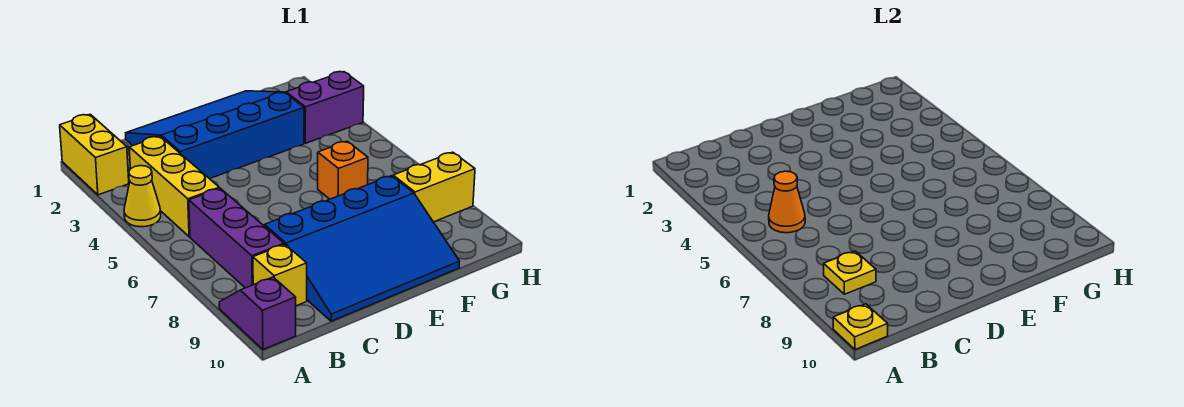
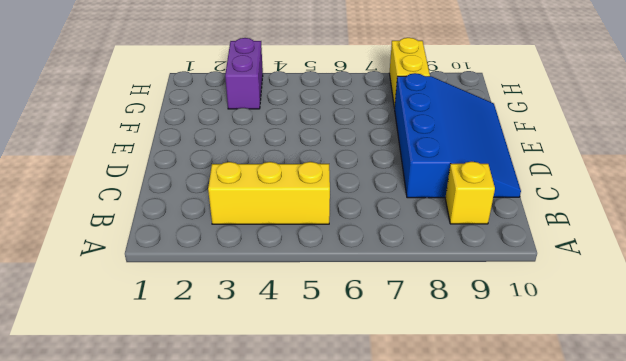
none -> yellow 1x2 brick [60,114,129,195]
none -> yellow 1x1 cone [124,166,161,227]
none -> purple 1x2 slope [219,277,296,350]

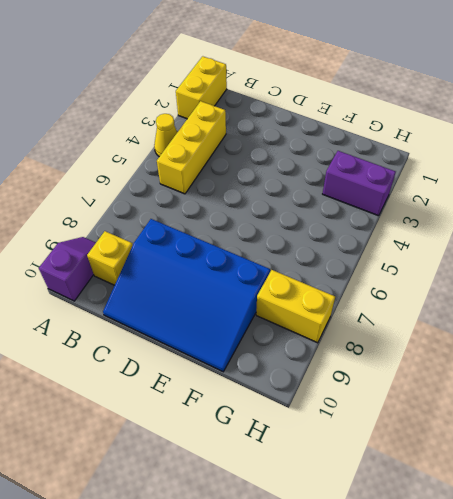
none -> purple 1x3 brick [189,188,284,288]
none -> blue 3x4 slope [126,91,304,179]
none -> orange 1x1 brick [318,141,368,199]

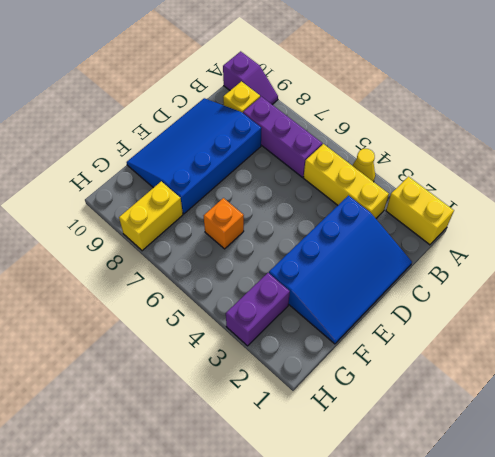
none -> yellow 1x1 plate [833,304,888,350]
none -> orange 1x1 cone [769,171,805,233]
none -> yellow 1x1 plate [824,251,876,294]

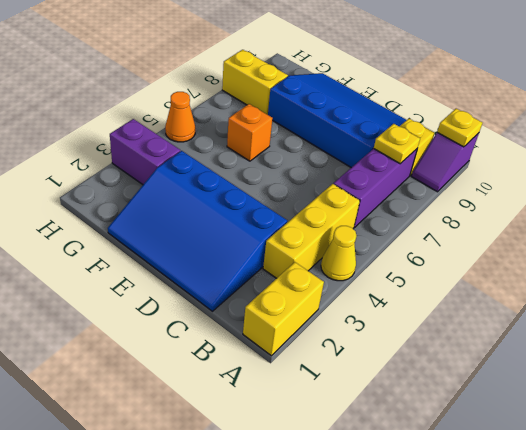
orange 1x1 cone [165,92,195,142] -> orange 1x1 cone moved to [769,171,805,233]

